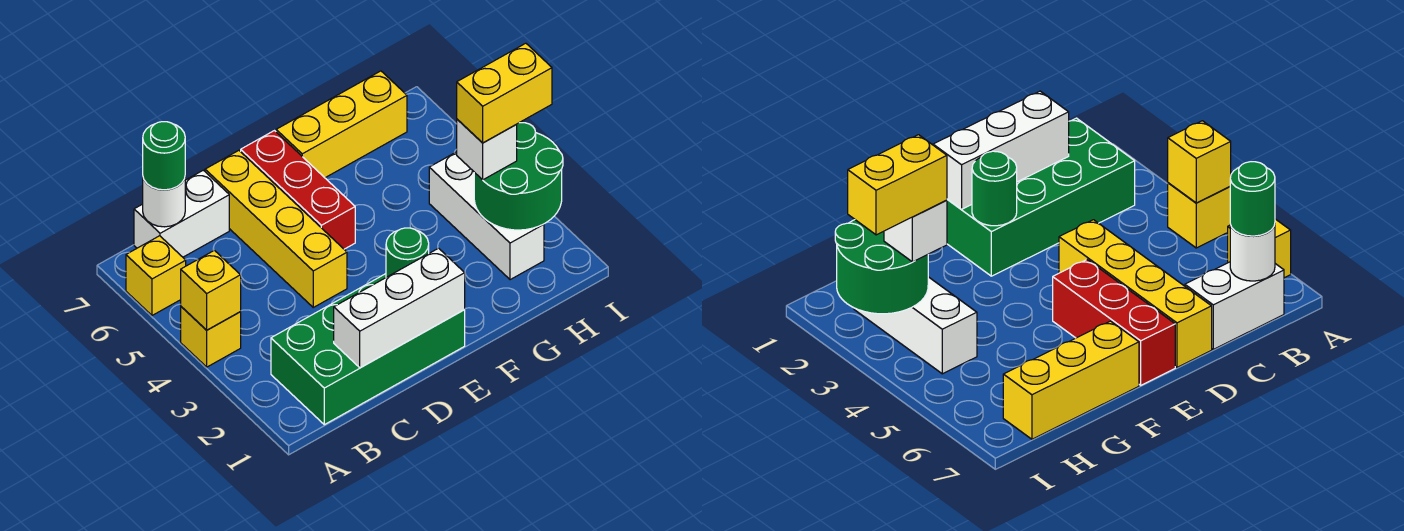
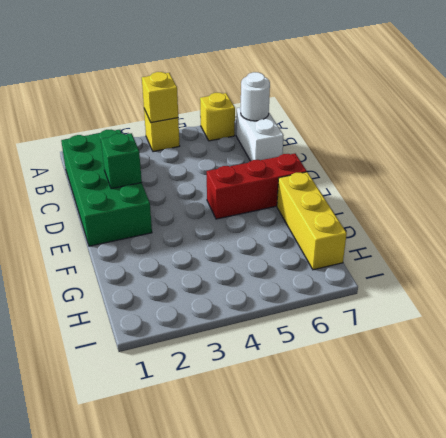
green 1x1 brick [101,133,142,189] -> none
none -> yellow 1x4 brick [205,150,347,307]
none -> white 1x3 brick [429,152,544,280]
none -> white 1x3 brick [334,248,465,368]

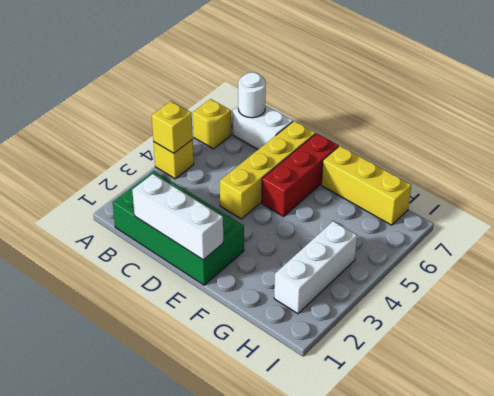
none -> green 1x1 round brick [386,228,429,277]
none -> green 2x2 round brick [474,123,563,230]
none -> green 1x1 round brick [143,122,185,190]

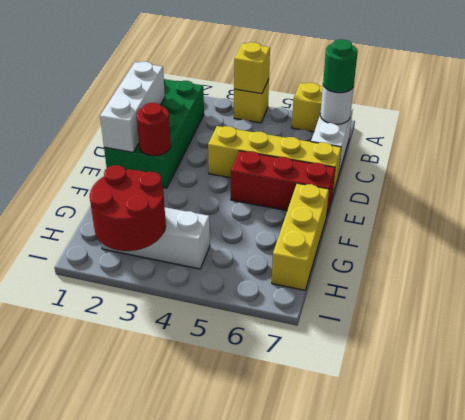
red 1x1 round brick [137,103,171,156] -> green 1x1 round brick [386,228,429,277]
red 2x2 round brick [90,165,166,251] -> green 2x2 round brick [474,123,563,230]
none -> white 1x1 brick [457,119,517,180]
none -> yellow 1x2 brick [457,43,552,143]

